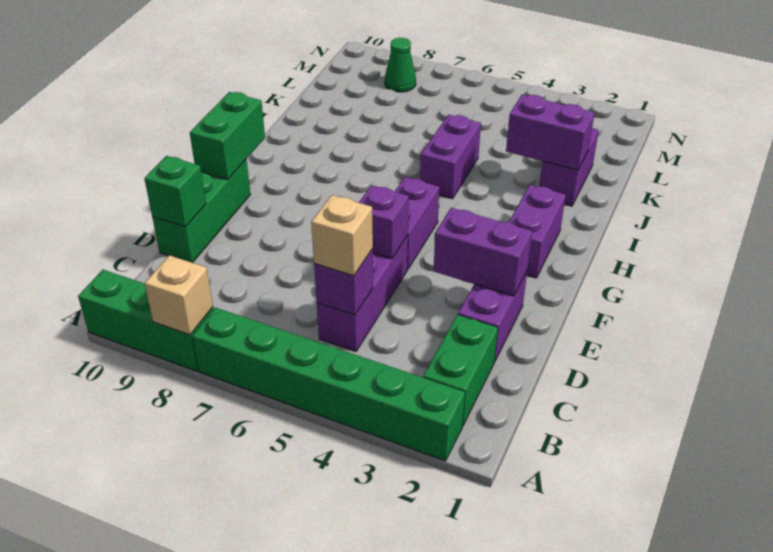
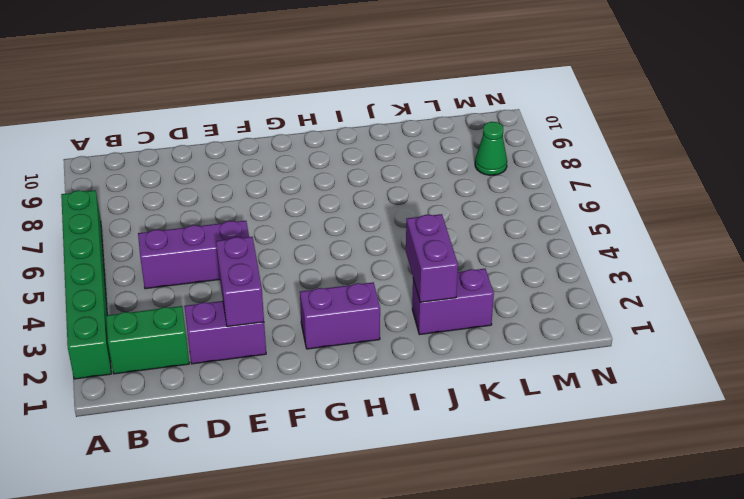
none -> green 1x3 brick [78,270,213,371]
none -> green 1x3 brick [152,159,251,263]
none -> purple 1x2 brick [395,177,439,269]

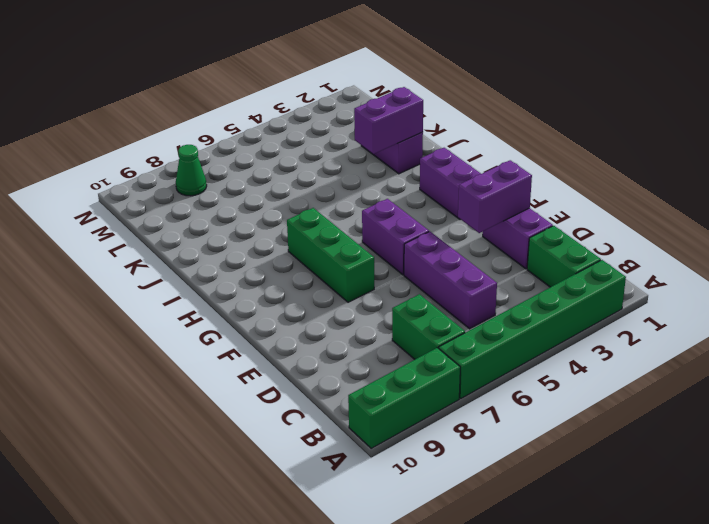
green 1x2 brick [392,294,465,359] -> green 1x2 brick moved to [190,92,265,179]
green 1x3 brick [287,208,374,302] -> green 1x3 brick moved to [152,159,251,263]
none -> purple 1x2 brick [420,115,481,199]
none -> tan 1x1 brick [144,255,213,335]
none -> purple 1x1 brick [314,249,373,315]

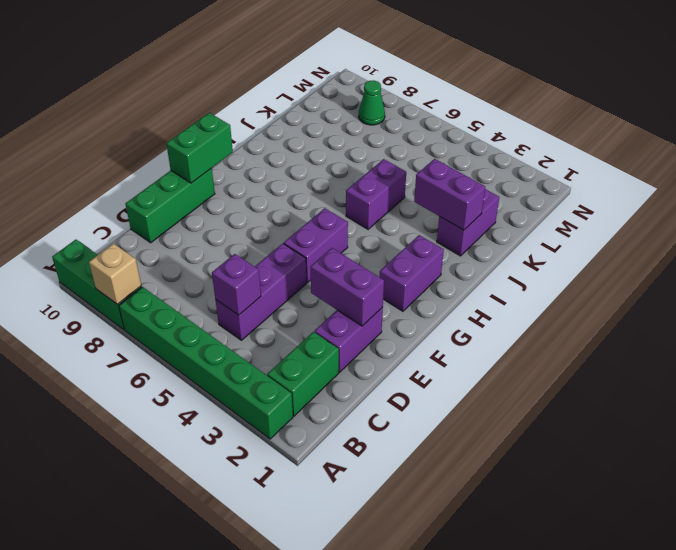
none -> green 1x1 brick [144,156,206,227]
none -> purple 1x1 brick [359,185,409,259]
none -> tan 1x1 brick [311,195,373,276]

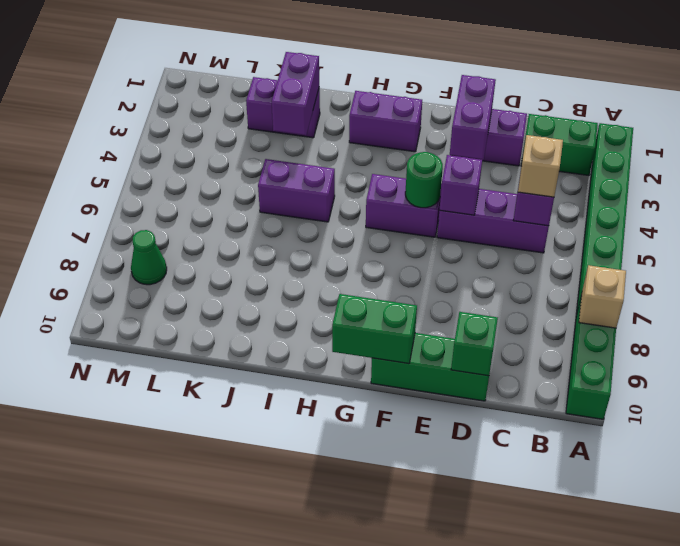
green 1x1 round brick [405,152,443,208] -> none

